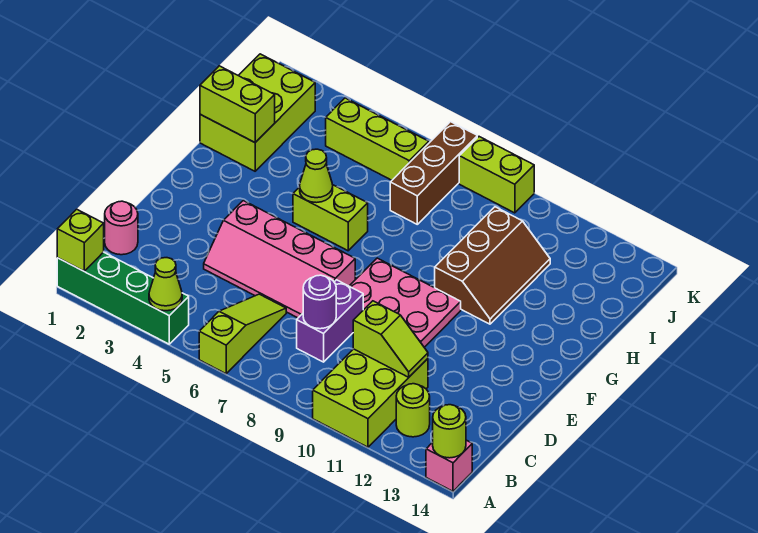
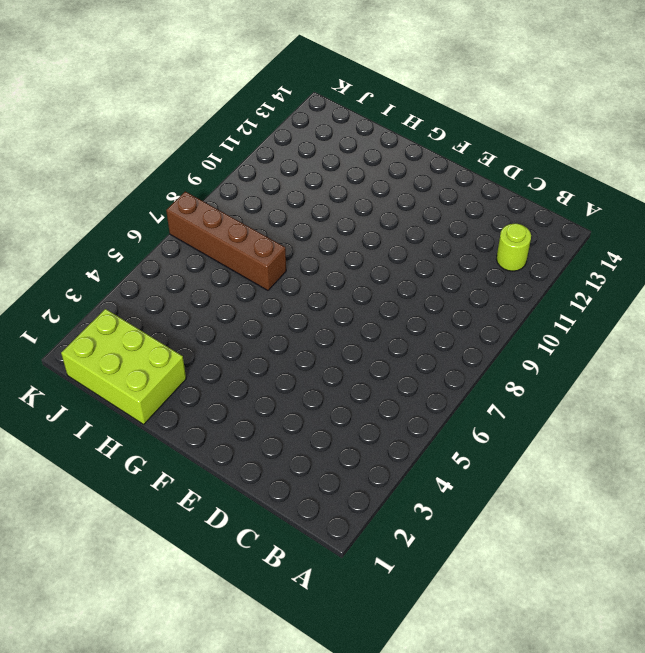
brown 1x4 brick [166,191,286,290] -> brown 1x3 brick [390,122,477,224]
none -> green 1x4 brick [57,252,189,344]
none -> lime 1x3 slope [199,294,286,374]
none -> lime 2x3 brick [313,349,428,447]

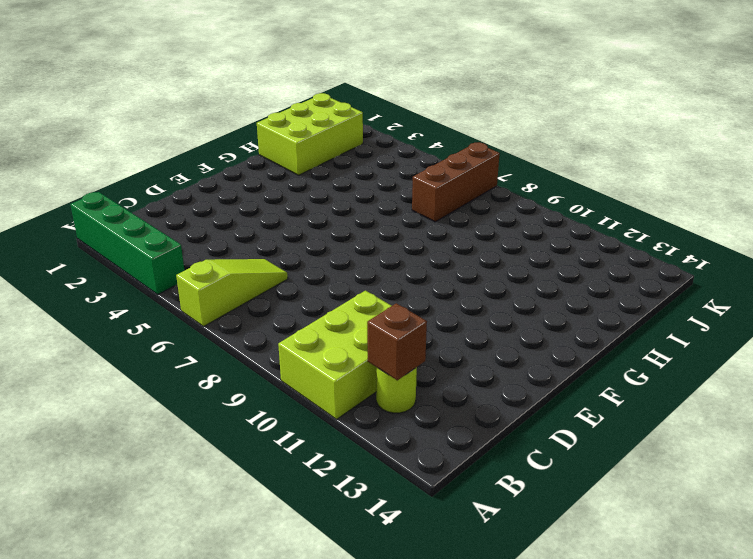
brown 1x1 brick [367,303,427,380] -> none
none -> pink 1x1 brick [426,440,472,491]
none -> pink 1x1 round brick [105,201,138,255]
none -> purple 1x2 brick [297,280,363,362]

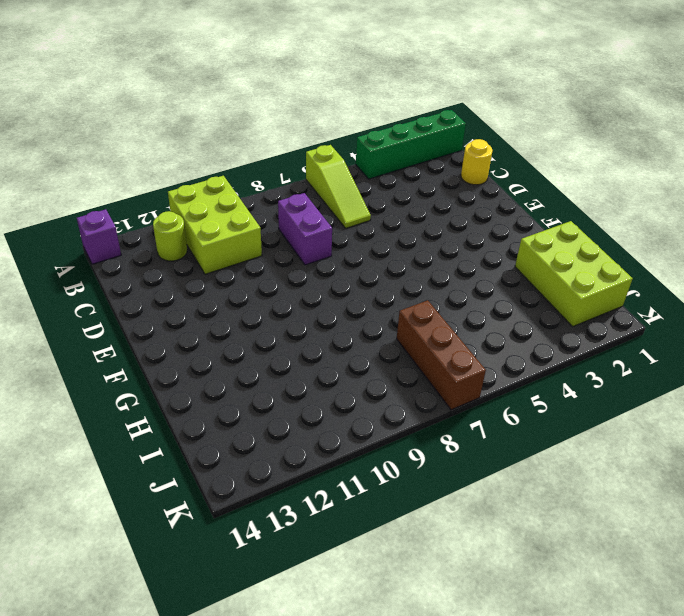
purple 1x1 brick [77,209,121,264] -> pink 1x1 brick [426,440,472,491]
yellow 1x1 round brick [461,139,493,185] -> pink 1x1 round brick [105,201,138,255]
none -> pink 2x4 slope [204,200,355,318]
none -> pink 2x3 plate [350,258,461,347]
none -> lime 1x2 brick [293,185,368,251]

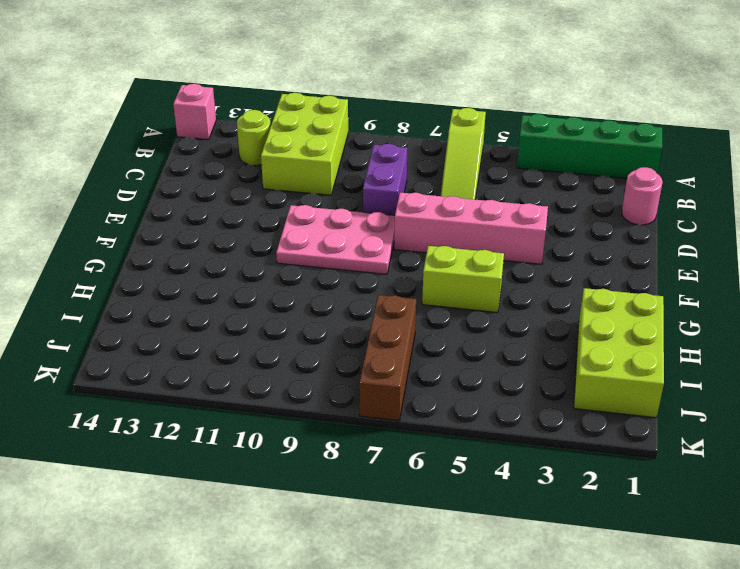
none -> brown 2x3 slope [435,207,550,324]
none -> lime 1x3 brick [326,98,429,180]
none -> lime 1x2 brick [459,137,534,213]

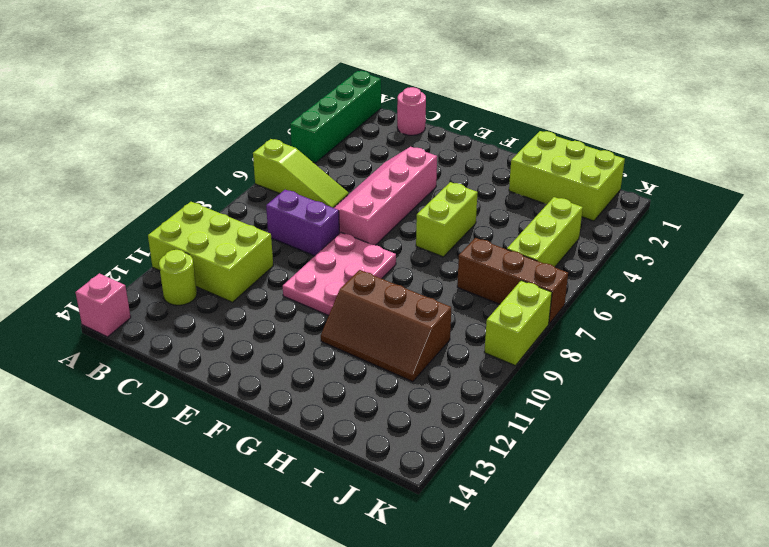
none -> lime 1x1 brick [57,209,104,271]
none -> lime 1x1 cone [149,258,182,311]
none -> lime 1x1 round brick [433,405,466,458]

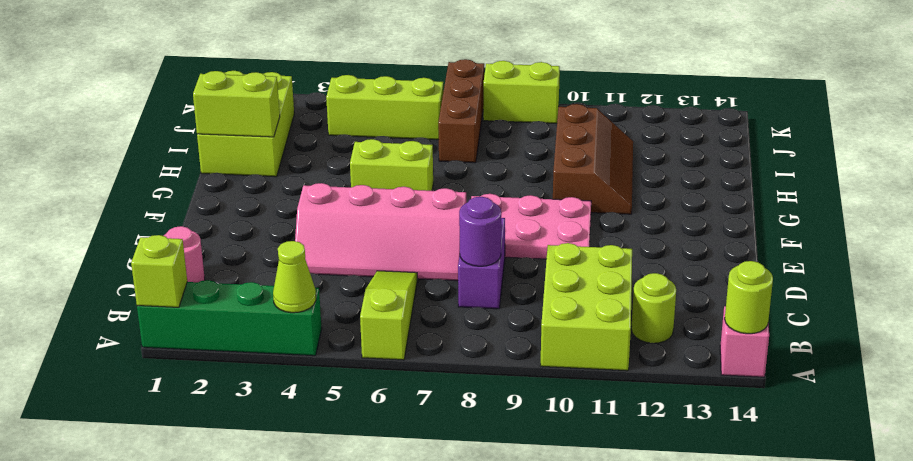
none -> lime 1x2 slope [353,301,428,377]
none -> lime 1x1 cone [300,149,333,203]

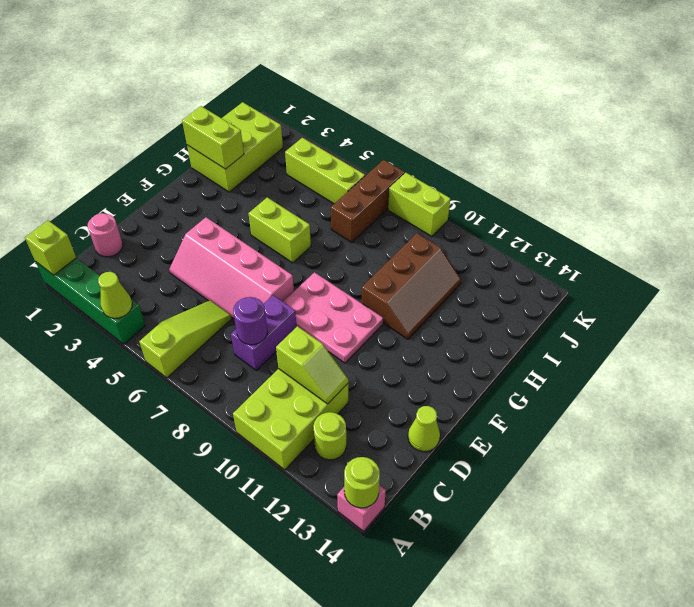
lime 1x1 cone [408,406,440,452] -> lime 1x1 cone moved to [300,149,333,203]

